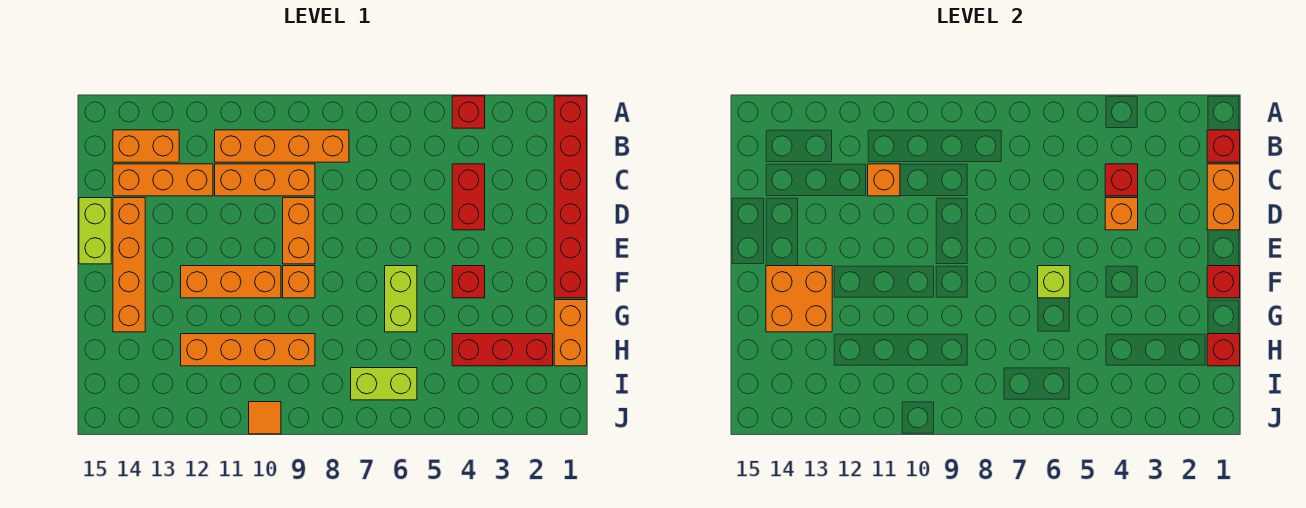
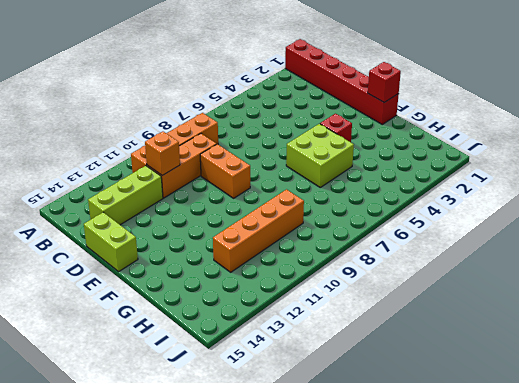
lime 1x3 brick [88,166,163,225] -> orange 1x3 brick [113,164,213,196]
lime 2x2 brick [286,124,354,187] -> lime 1x2 brick [385,266,417,332]
none -> red 1x1 brick [452,96,485,128]
none -> orange 1x2 brick [113,130,179,162]
none -> red 1x2 brick [452,164,485,230]

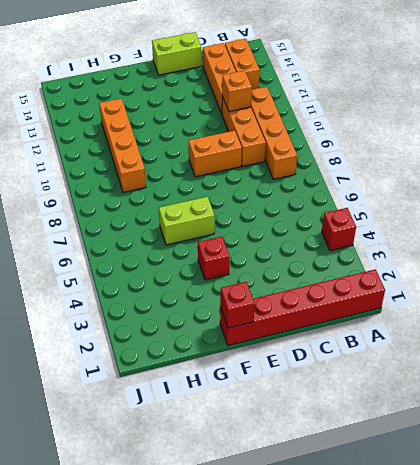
none -> red 1x2 brick [452,164,485,230]
none -> orange 1x4 brick [113,198,145,332]
none -> orange 1x1 brick [283,266,315,298]

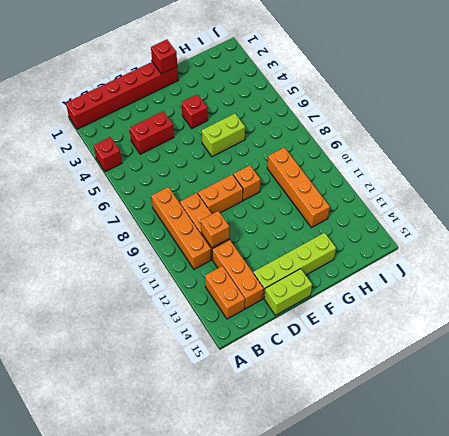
lime 1x4 brick [253,233,336,298] -> orange 1x4 brick [113,198,145,332]
none -> orange 1x3 brick [181,266,281,298]
none -> orange 1x2 brick [554,300,587,366]
none -> red 1x3 brick [452,334,553,366]

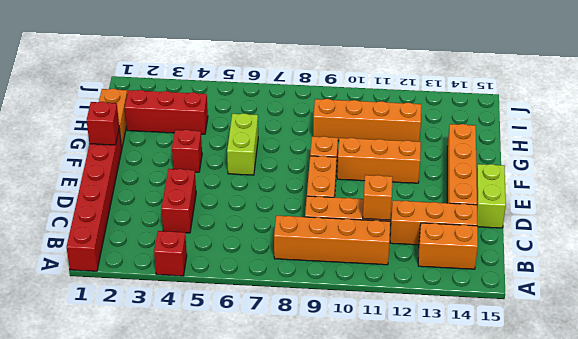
none -> lime 1x2 brick [351,368,417,400]
none -> orange 1x1 tile [249,402,281,434]
none -> red 1x1 brick [1207,130,1240,162]

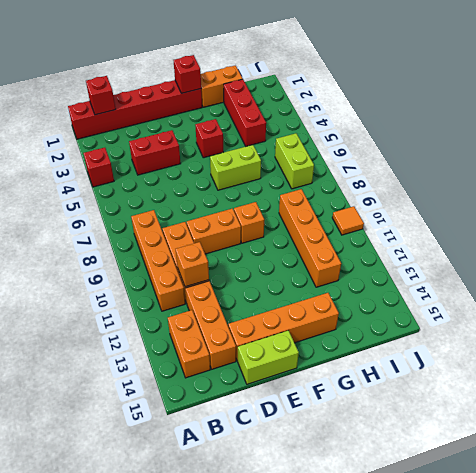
none -> orange 1x3 brick [181,266,281,298]
none -> orange 1x2 brick [1207,164,1240,230]
none -> red 1x1 brick [1105,164,1138,196]

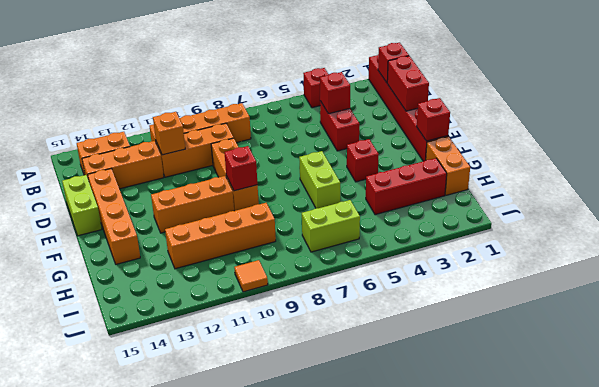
red 1x2 brick [387,56,429,111] -> orange 1x2 brick [1207,164,1240,230]
red 1x1 brick [224,146,258,191] -> red 1x1 brick moved to [1207,334,1240,366]
none -> orange 1x1 brick [1105,198,1138,230]
none -> lime 1x1 brick [1038,266,1070,298]
none -> orange 2x2 brick [766,266,832,332]

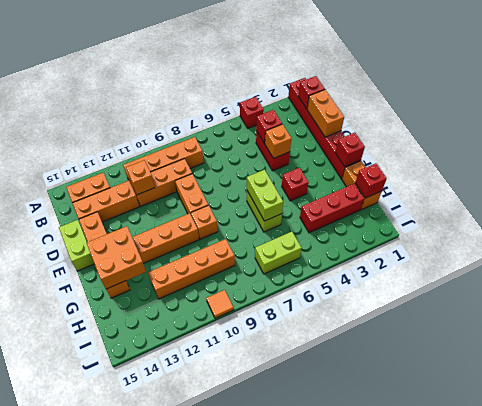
lime 1x2 brick [247,170,283,221] -> lime 1x1 brick [1038,266,1070,298]

